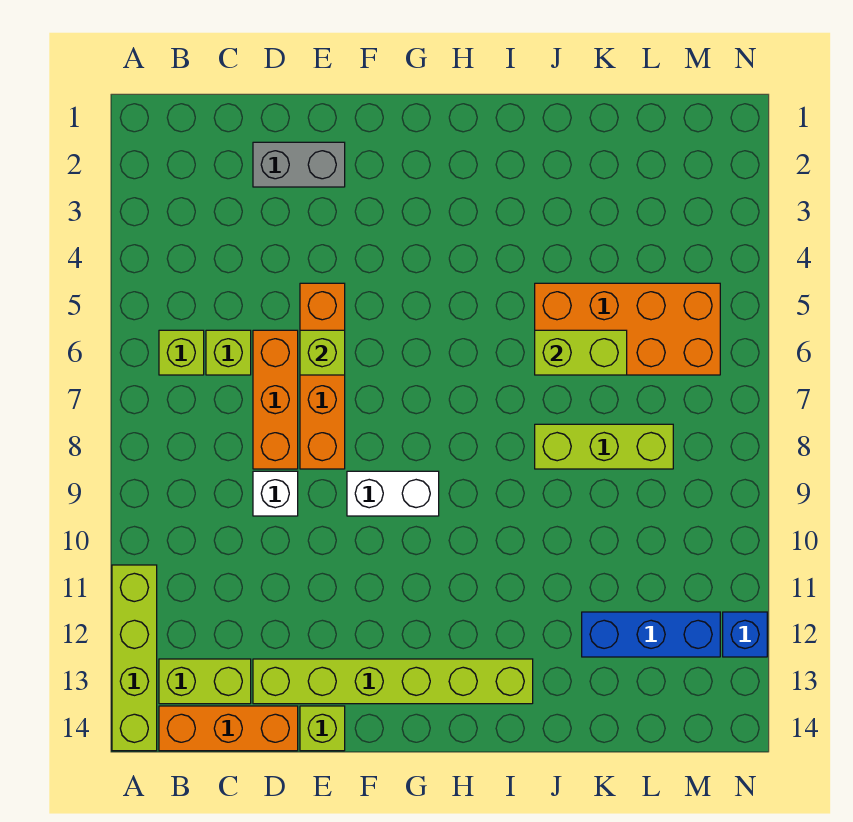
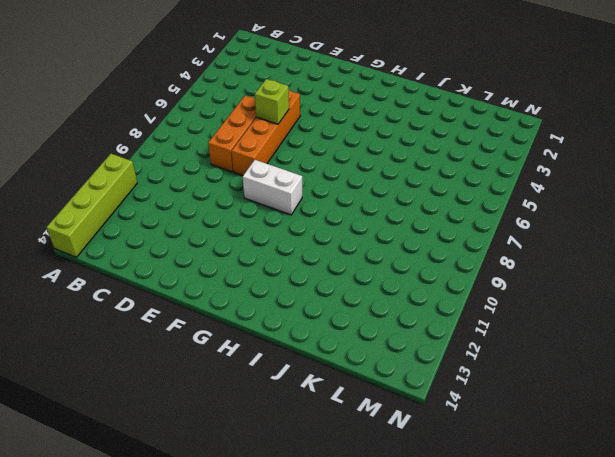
none -> lime 1x1 brick [159,330,204,375]
none -> lime 1x2 brick [159,659,251,704]
none -> orange 1x3 brick [159,706,298,751]

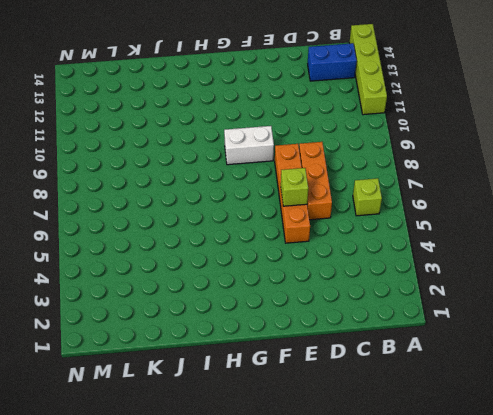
blue 1x2 brick [308,43,357,81] -> lime 1x2 brick [159,659,251,704]
none -> orange 1x3 brick [159,706,298,751]
none -> lime 1x1 brick [206,330,251,375]
none -> grey 1x2 brick [253,142,345,187]

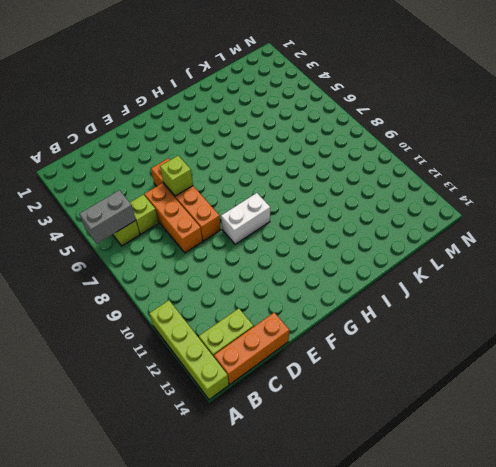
grey 1x2 brick [80,190,136,244] -> grey 1x2 brick moved to [253,142,345,187]
none -> white 1x1 brick [253,471,298,516]
none -> lime 1x6 brick [253,659,533,704]
none -> lime 1x1 brick [300,706,345,751]

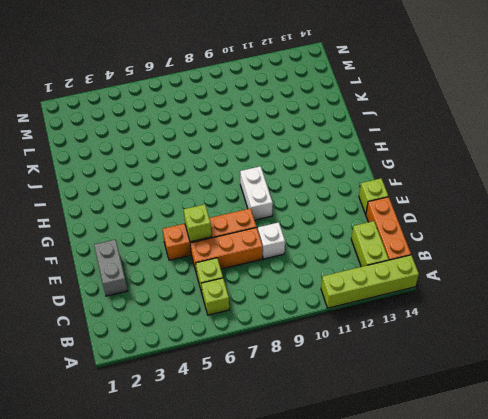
none -> lime 1x6 brick [253,659,533,704]
none -> orange 2x4 brick [535,283,720,375]
none -> lime 1x3 brick [535,424,673,469]

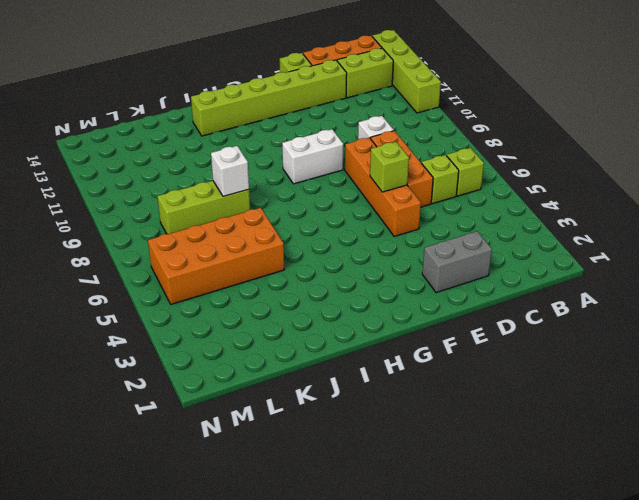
white 1x1 brick [211,146,249,196] -> none
none -> blue 1x3 brick [582,612,720,657]
none -> blue 1x1 brick [723,612,767,657]
none -> lime 1x2 brick [535,330,627,375]

